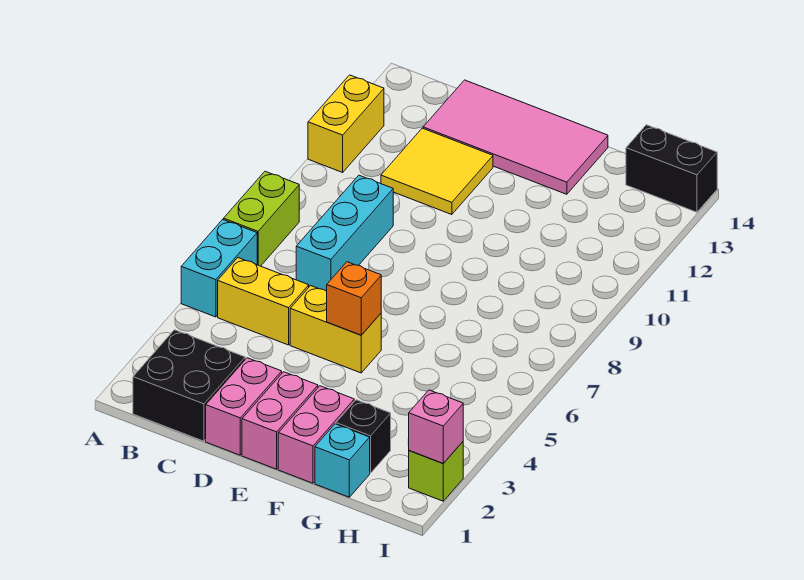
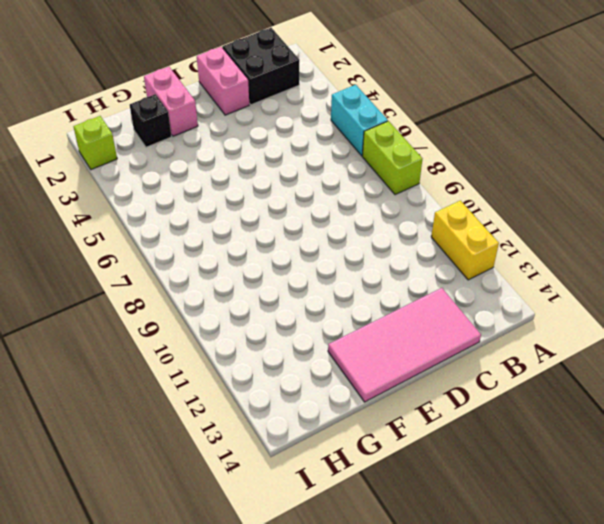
none -> yellow 1x2 brick [218,258,309,345]
none -> cyan 1x3 brick [296,175,393,291]
none -> yellow 2x2 tile [381,128,493,215]

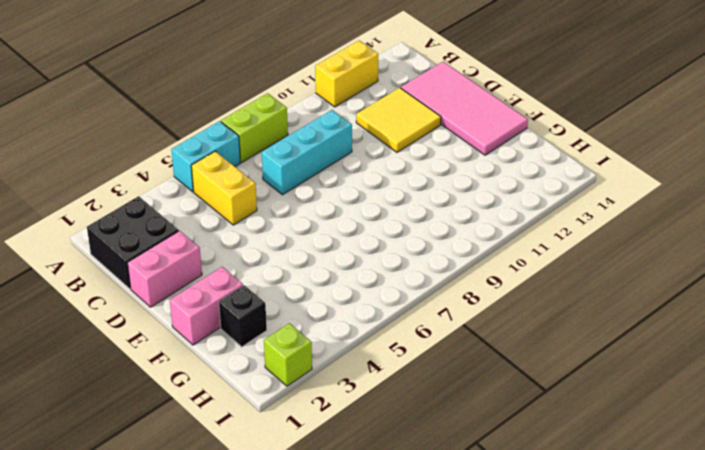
none -> yellow 1x2 brick [290,286,381,373]
none -> pink 1x2 brick [242,372,318,469]
none -> cyan 1x1 brick [315,424,370,497]

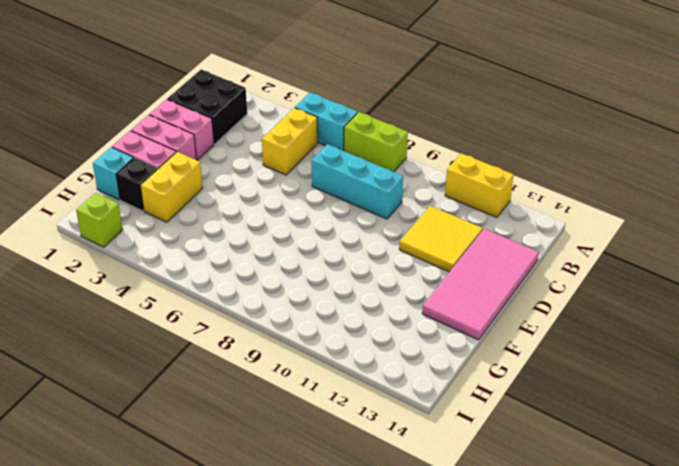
yellow 1x2 brick [140,152,203,222] -> yellow 1x2 brick moved to [290,286,381,373]
none -> black 1x2 brick [626,125,717,212]
none -> orange 1x1 brick [327,262,381,335]
none -> pink 1x1 brick [408,390,463,463]

